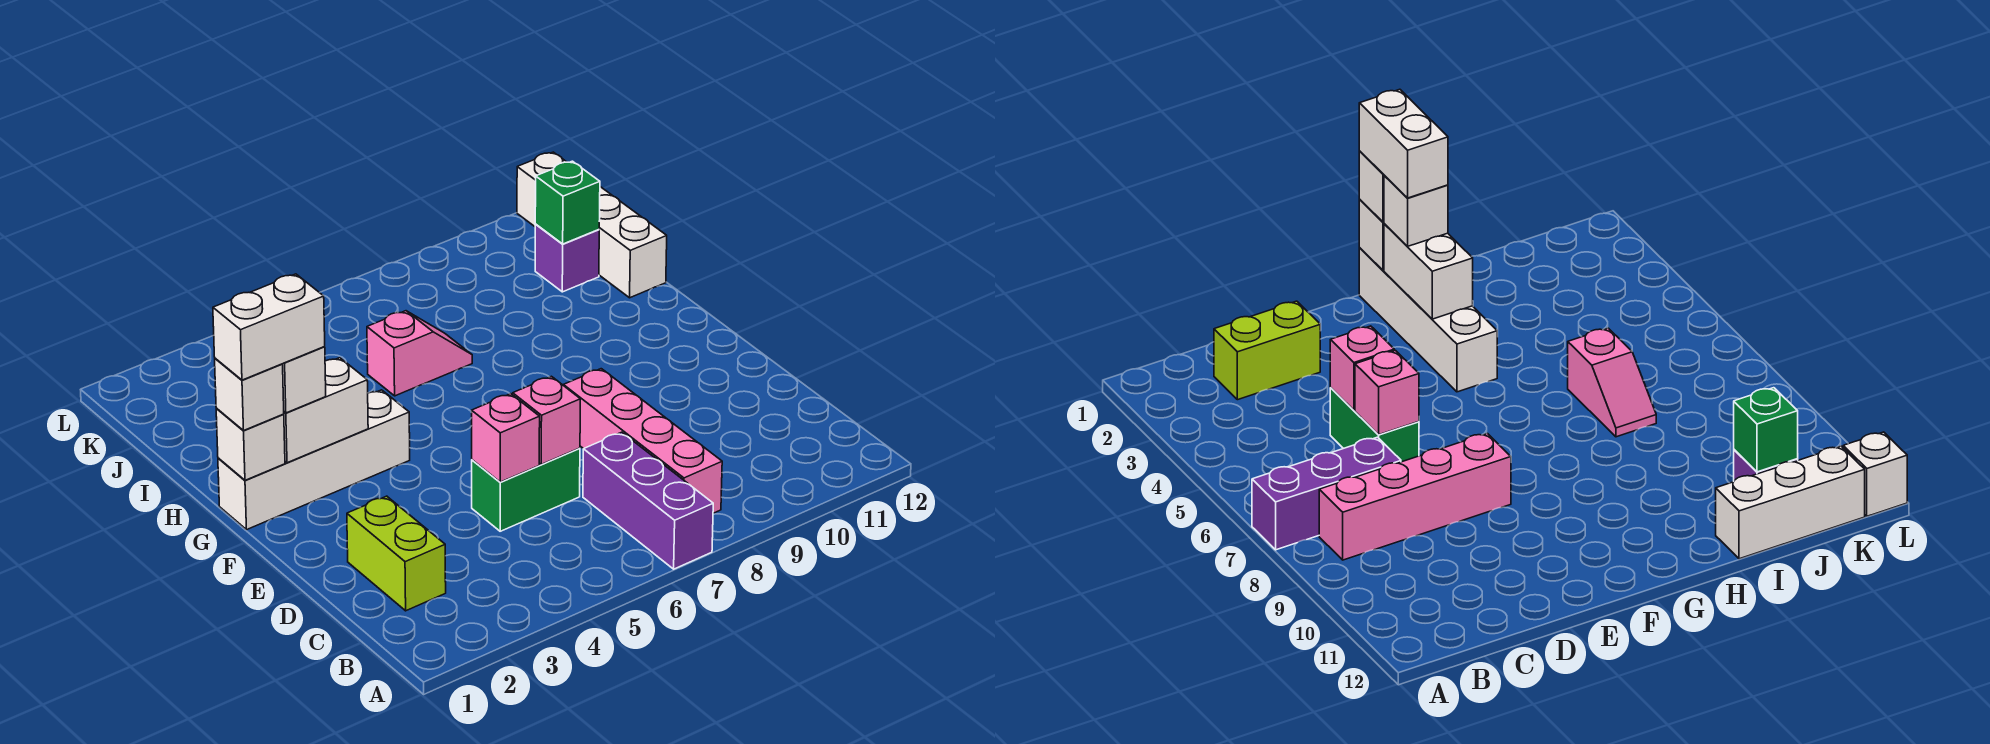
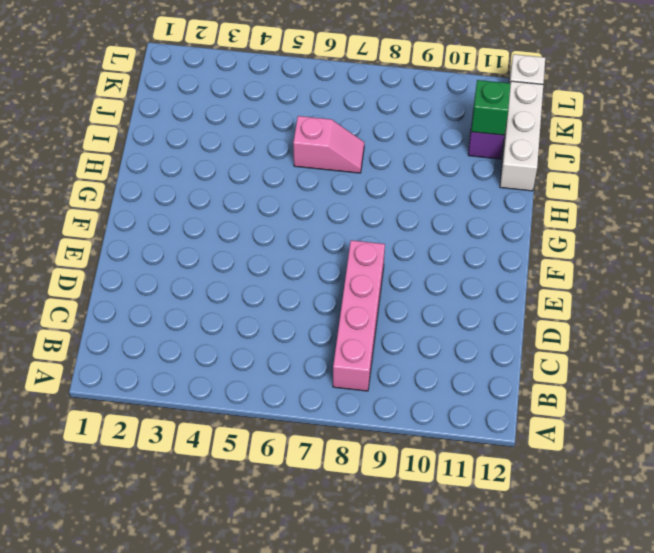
none -> purple 1x3 brick [583,432,713,569]
none -> lime 1x2 brick [347,496,446,611]
none -> green 1x2 brick [472,448,580,531]

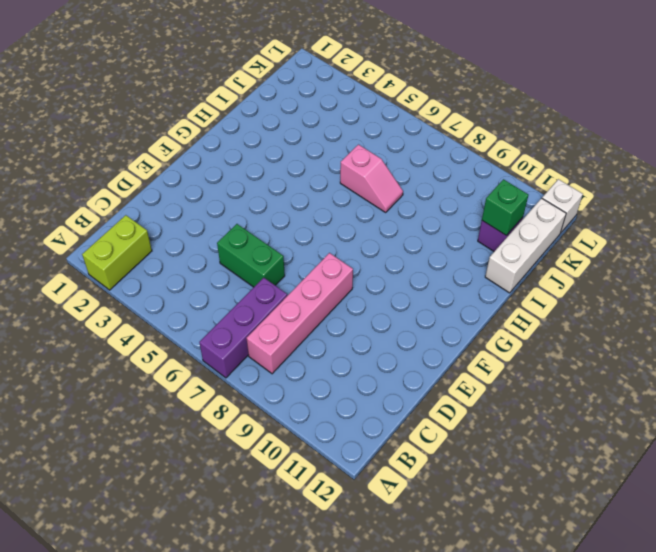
lime 1x2 brick [82,215,152,290] -> lime 1x2 brick moved to [347,496,446,611]
none -> white 1x4 brick [218,390,410,529]
none -> pink 1x1 brick [472,394,540,482]
none -> pink 1x1 brick [513,376,580,464]

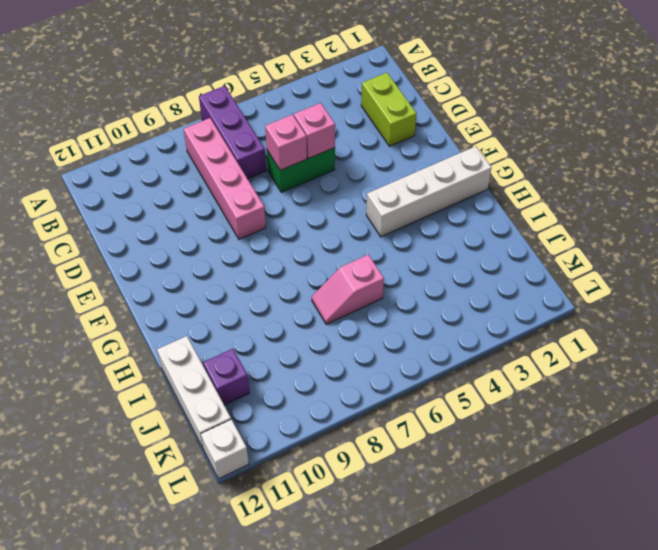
none -> white 1x1 brick [216,409,285,480]
none -> white 1x2 brick [284,358,368,463]
none -> green 1x1 brick [535,161,600,244]

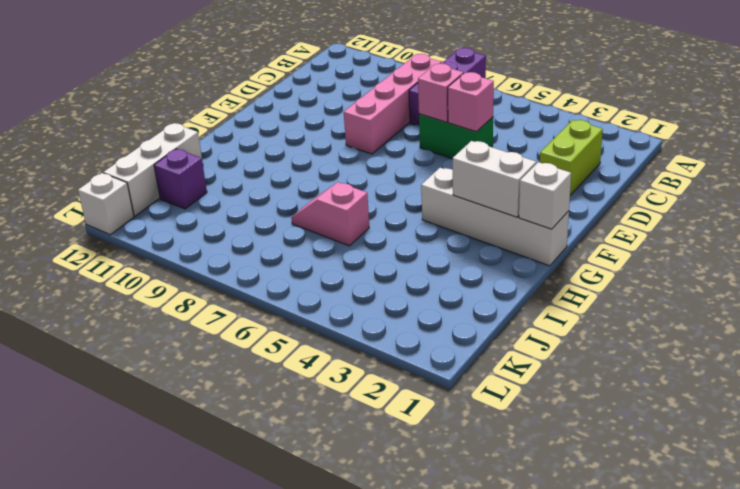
none -> green 1x1 brick [535,161,600,244]
none -> white 1x1 brick [215,358,284,430]
none -> white 1x1 brick [283,347,326,413]

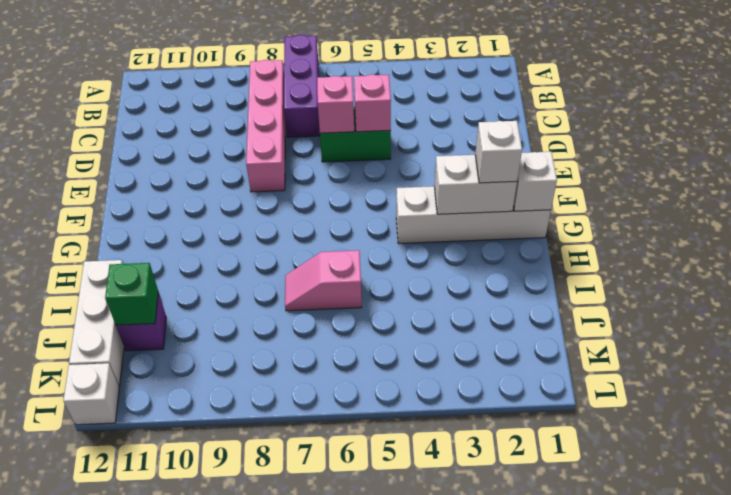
none -> lime 1x2 brick [347,496,446,611]
none -> white 1x1 brick [215,358,284,430]
none -> white 1x2 brick [213,274,325,380]

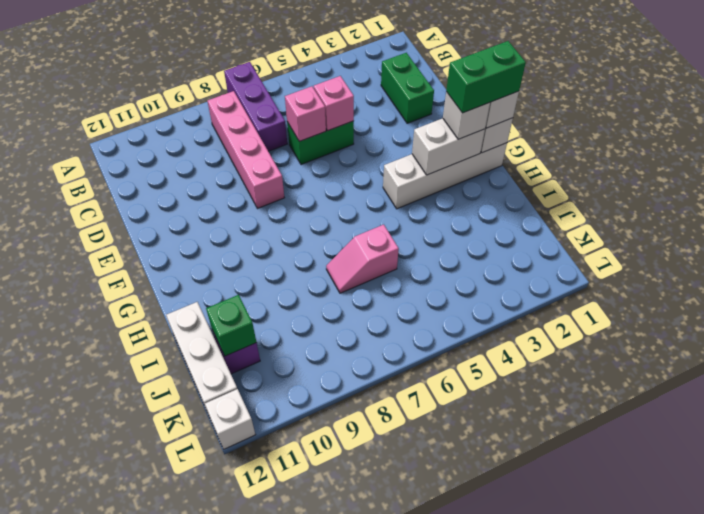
green 1x2 brick [381,53,434,123] -> lime 1x2 brick [347,496,446,611]
green 1x2 brick [446,41,526,113] -> white 1x2 brick [213,274,325,380]

